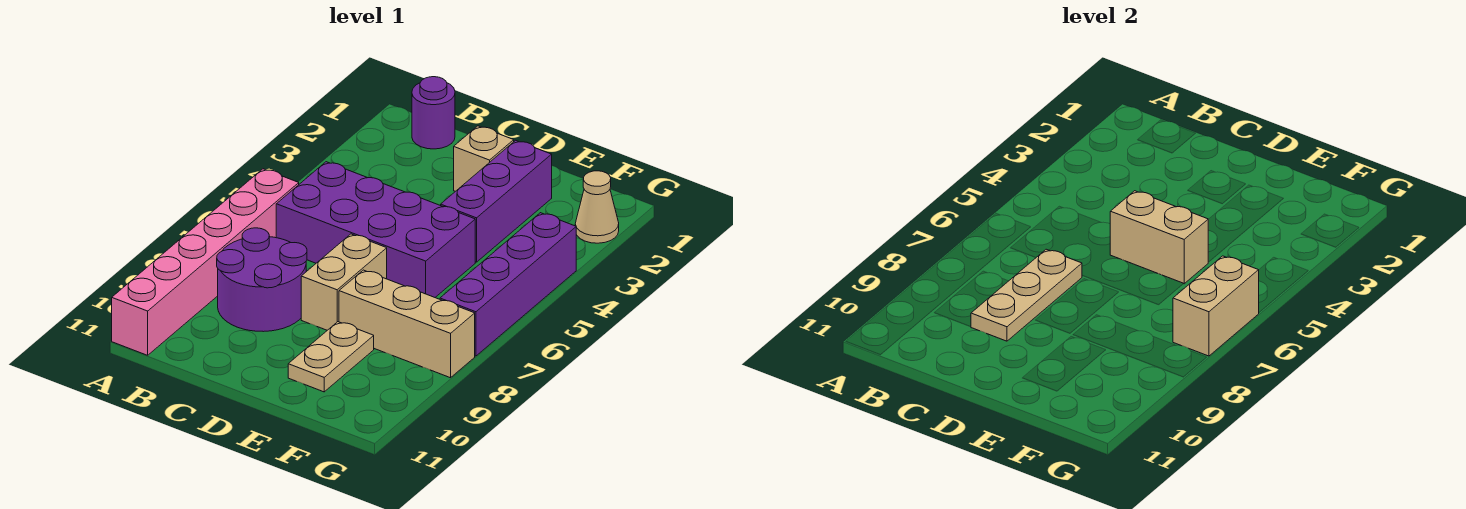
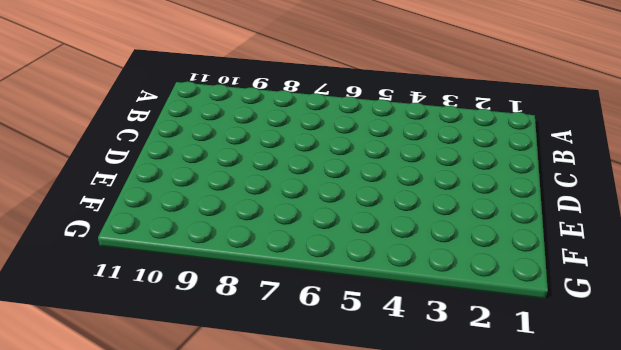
none -> pink 1x6 brick [112,169,299,355]
none -> purple 1x1 round brick [412,77,455,149]
none -> purple 2x4 brick [276,162,475,297]

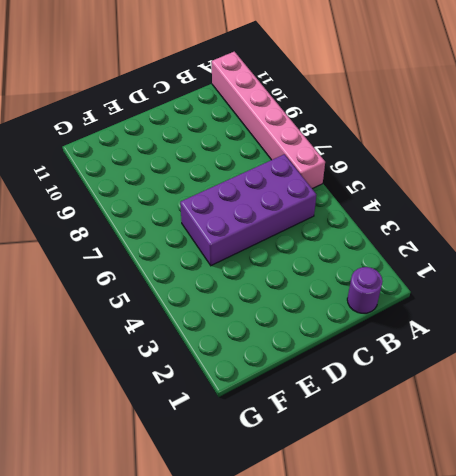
none -> purple 2x2 round brick [217,228,307,332]
none -> tan 1x1 brick [454,126,514,191]
none -> tan 1x2 brick [301,234,387,330]

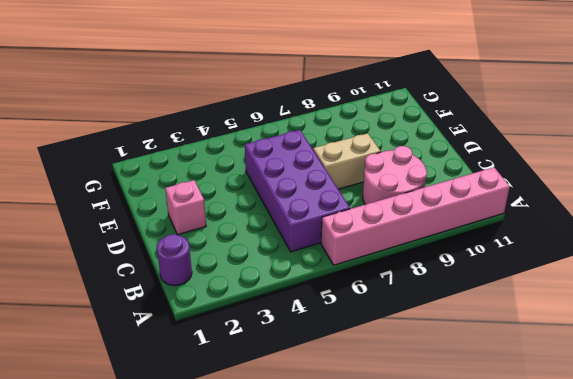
pink 2x2 round brick [363,146,427,205] -> purple 2x2 round brick [217,228,307,332]
pink 1x1 brick [165,180,206,235] -> tan 1x1 brick [454,126,514,191]
none -> purple 1x3 brick [441,140,552,262]
none -> tan 1x3 brick [339,270,475,378]
none -> tan 1x2 plate [288,322,374,392]

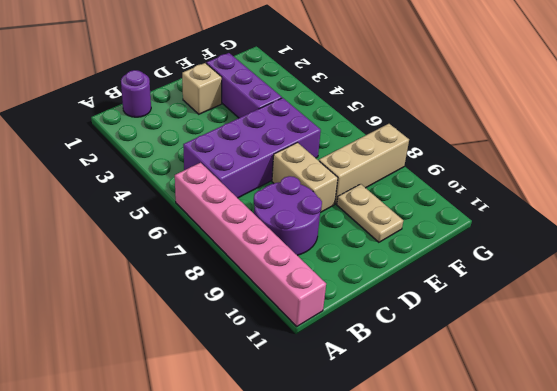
none -> tan 1x1 cone [575,171,619,243]
none -> purple 1x4 brick [440,213,576,356]
none -> tan 1x3 plate [971,249,1082,341]

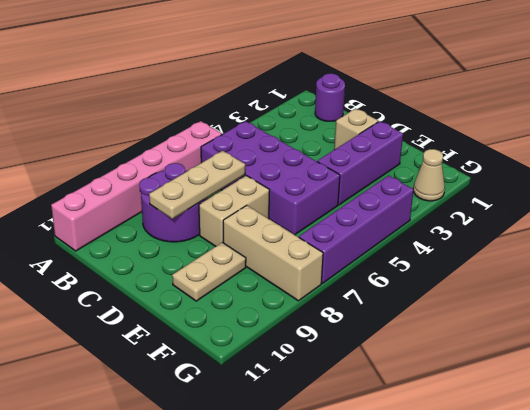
none -> tan 1x2 brick [1110,191,1208,284]
none -> tan 1x2 brick [1173,256,1259,356]

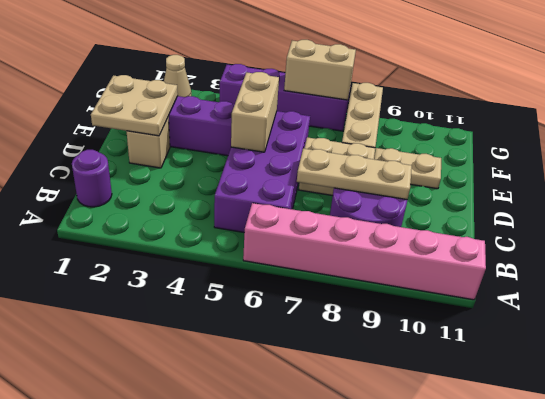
tan 2x2 plate [91,75,178,136] -> none

